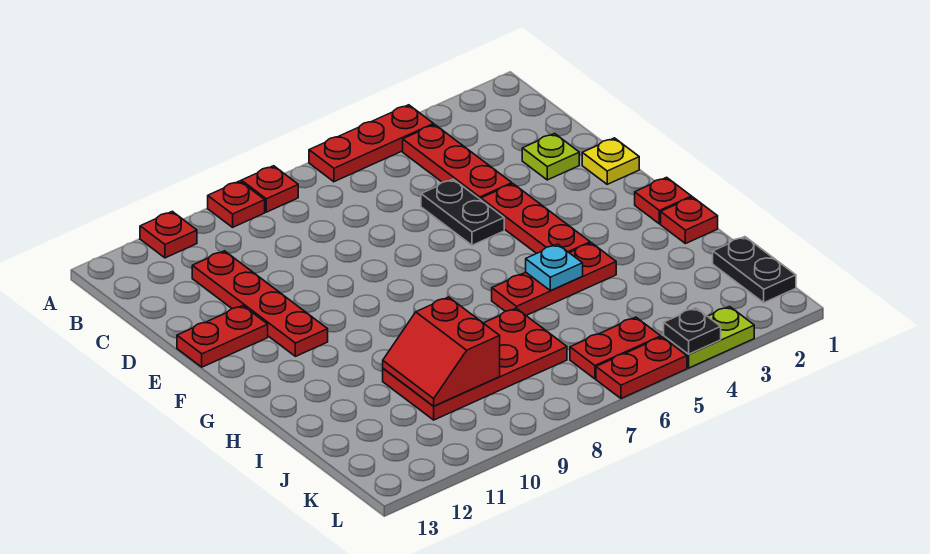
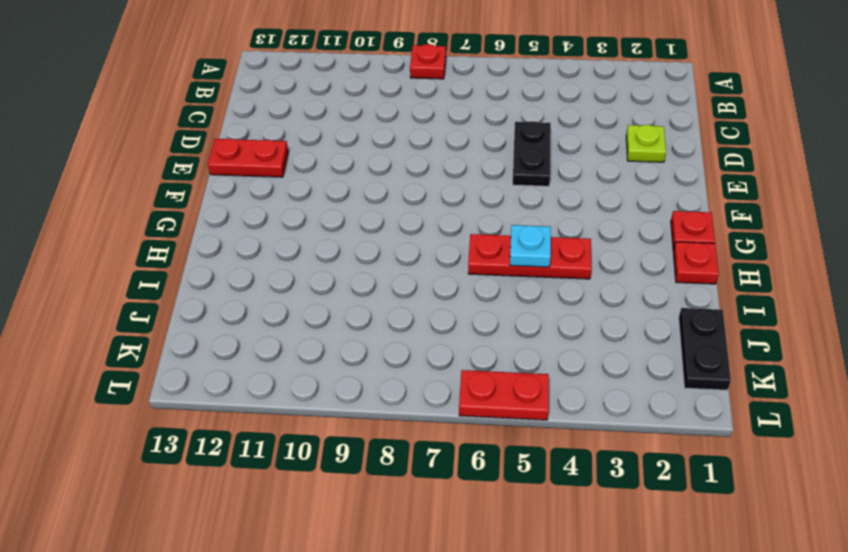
none -> red 1x3 plate [309,105,434,182]
none -> red 1x1 plate [208,181,265,227]
none -> red 1x1 plate [140,211,197,258]

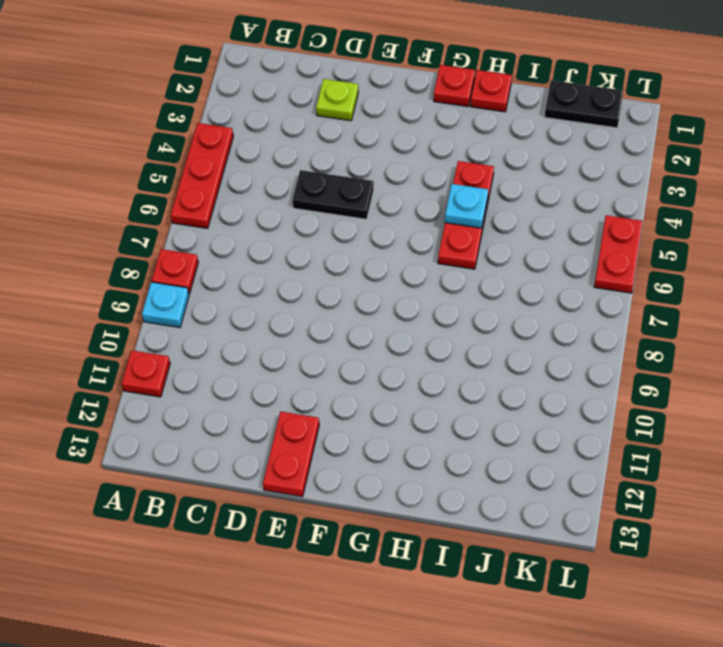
cyan 1x1 plate [142,282,189,328] -> red 1x1 plate [208,181,265,227]
none -> red 1x3 plate [403,125,512,200]
none -> red 1x4 plate [192,251,328,356]
none -> yellow 1x1 plate [582,138,639,184]

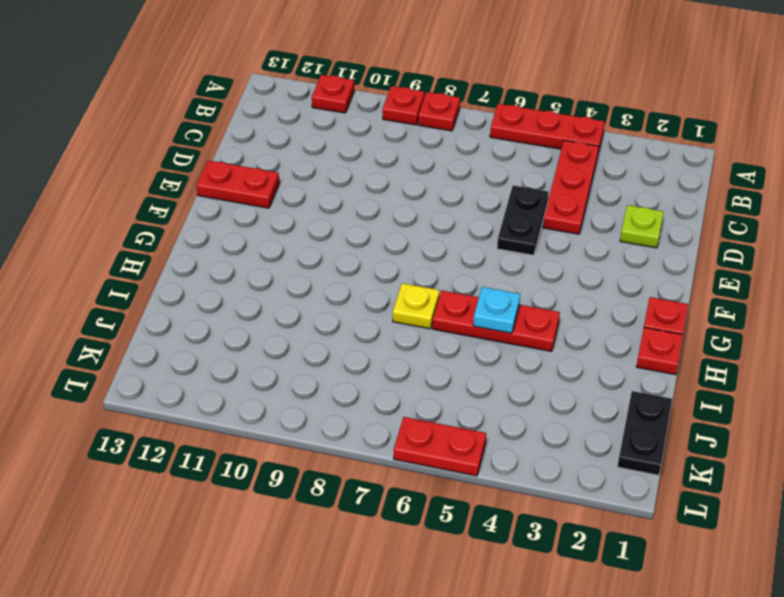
yellow 1x1 plate [393,283,440,329] -> yellow 1x1 plate moved to [582,138,639,184]
none -> red 1x4 plate [192,251,328,356]
none -> red 1x3 plate [481,184,590,253]
none -> red 2x4 plate [383,308,567,420]

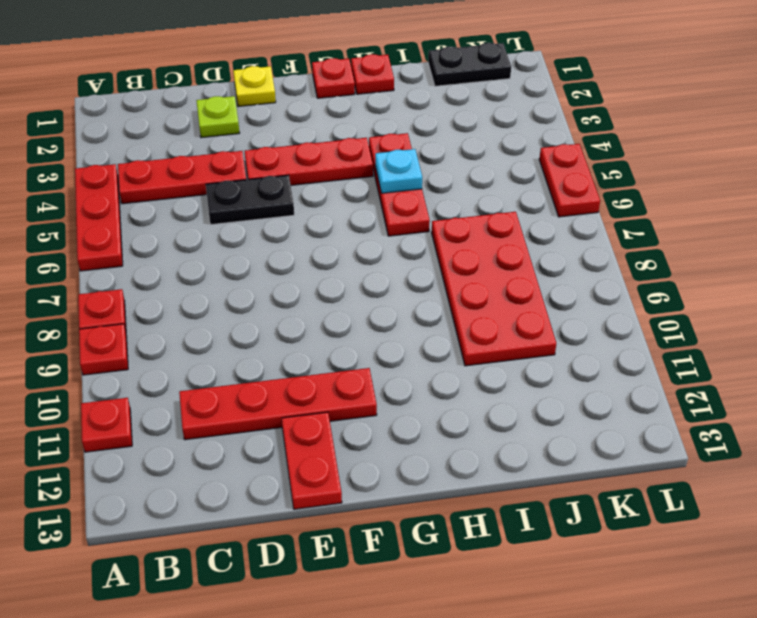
none -> red 1x2 plate [570,317,661,379]
none -> lime 1x2 plate [664,307,754,368]
none -> red 2x2 slope [383,297,500,406]

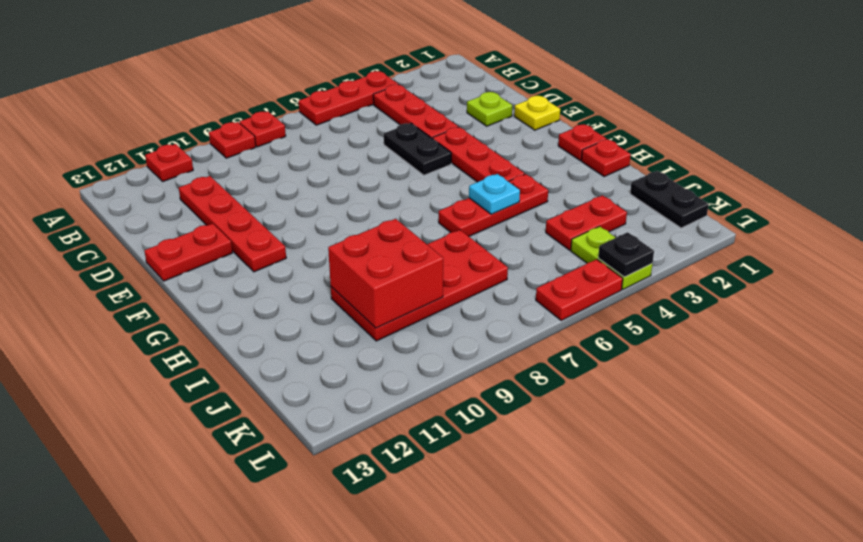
red 2x2 brick [328,219,443,328] -> red 2x2 slope [383,297,500,406]
red 1x2 plate [546,195,627,250] -> red 1x2 plate moved to [570,317,661,379]
lime 1x2 plate [571,226,652,290] -> lime 1x2 plate turned to [664,307,754,368]

